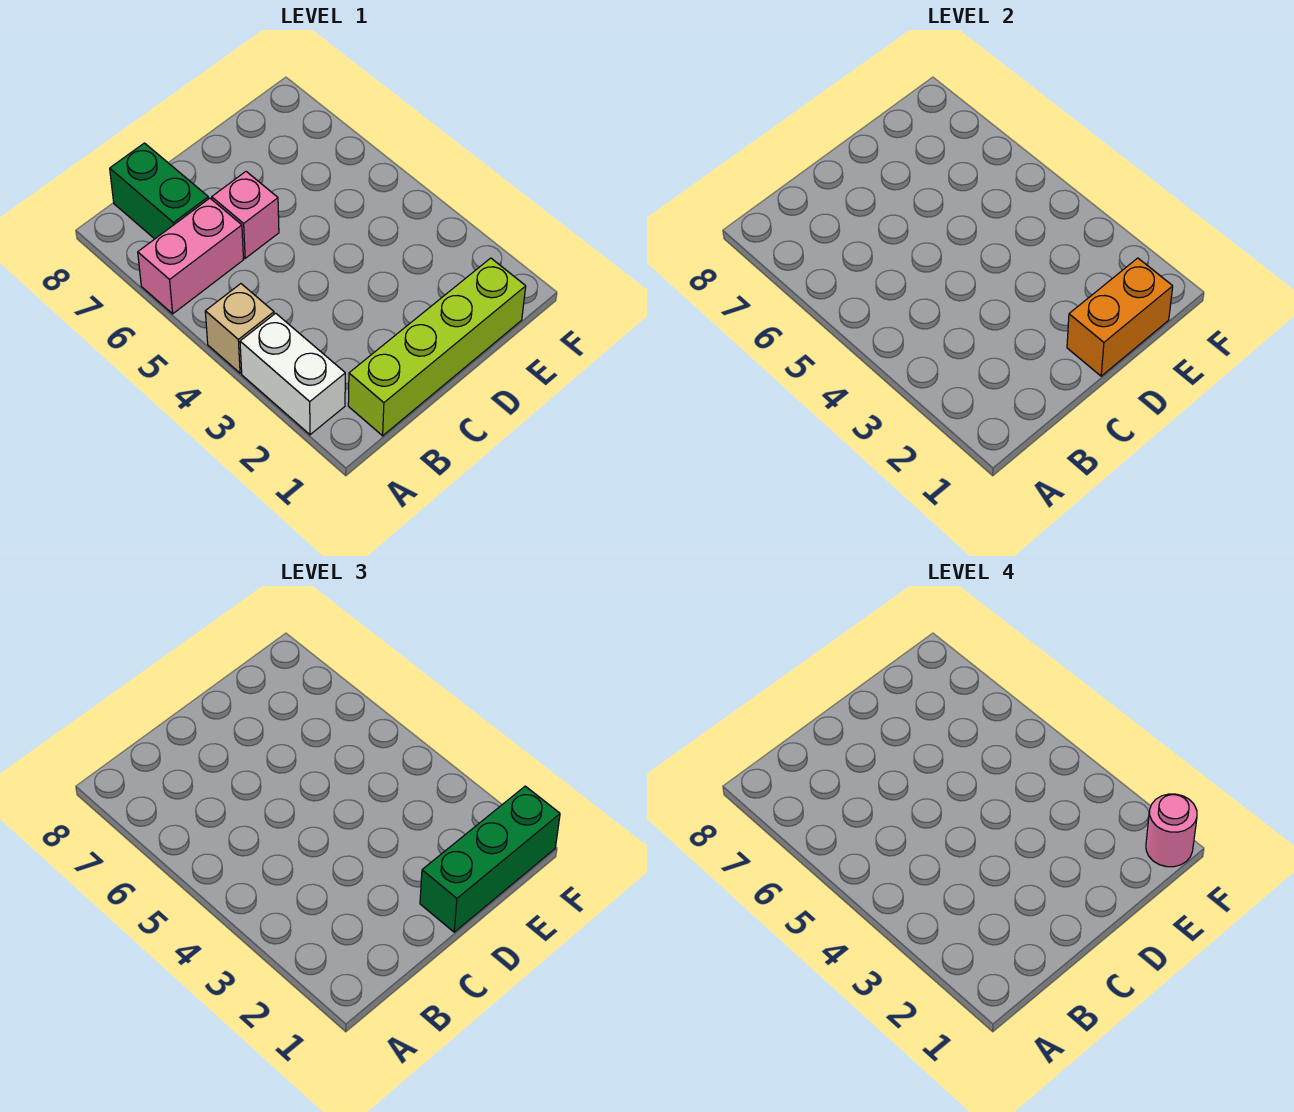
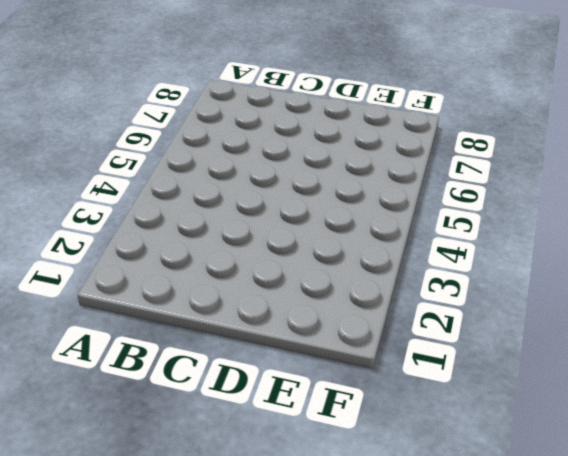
none -> white 1x2 brick [240,313,345,435]
none -> tan 1x1 brick [205,284,274,373]

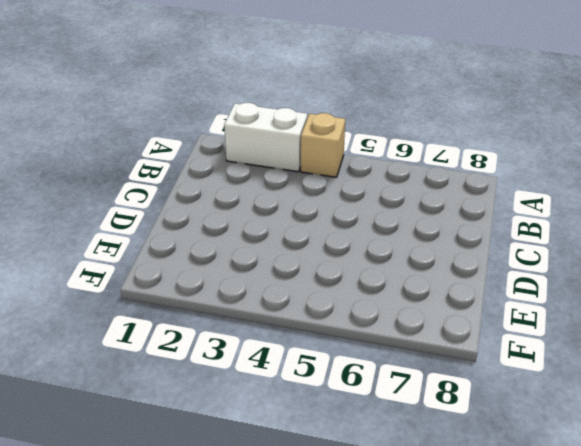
none -> pink 1x2 brick [138,198,244,314]
none -> lime 1x4 brick [348,258,526,436]

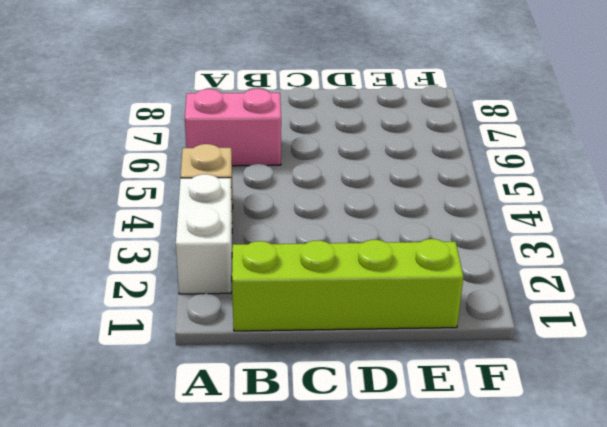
none -> green 1x2 brick [110,143,208,239]
none -> pink 1x1 brick [212,172,279,258]

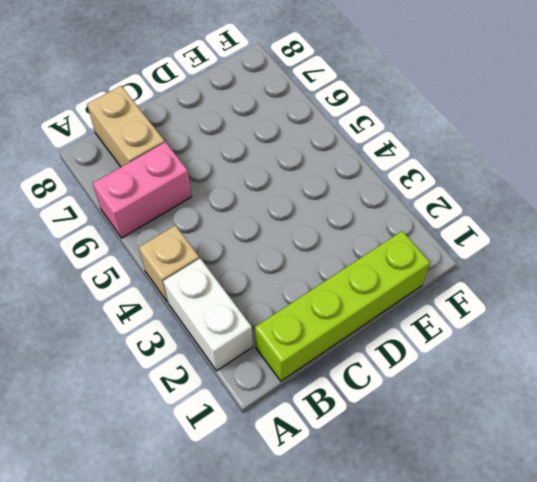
tan 1x2 brick [87,86,165,167] -> green 1x2 brick [110,143,208,239]
none -> pink 1x1 brick [212,172,279,258]
none -> orange 1x2 brick [1067,258,1173,376]

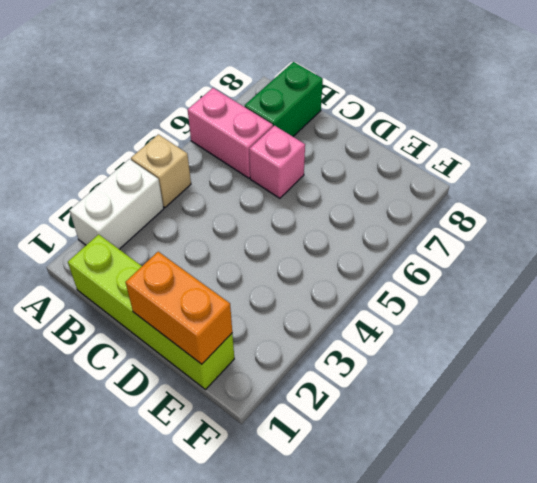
none -> green 1x3 brick [420,786,560,932]
none -> pink 1x1 round brick [1146,794,1197,867]

